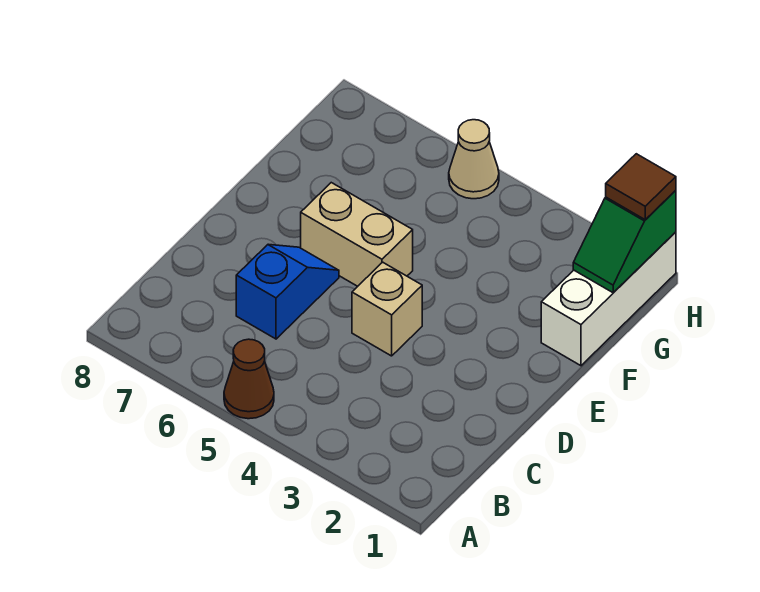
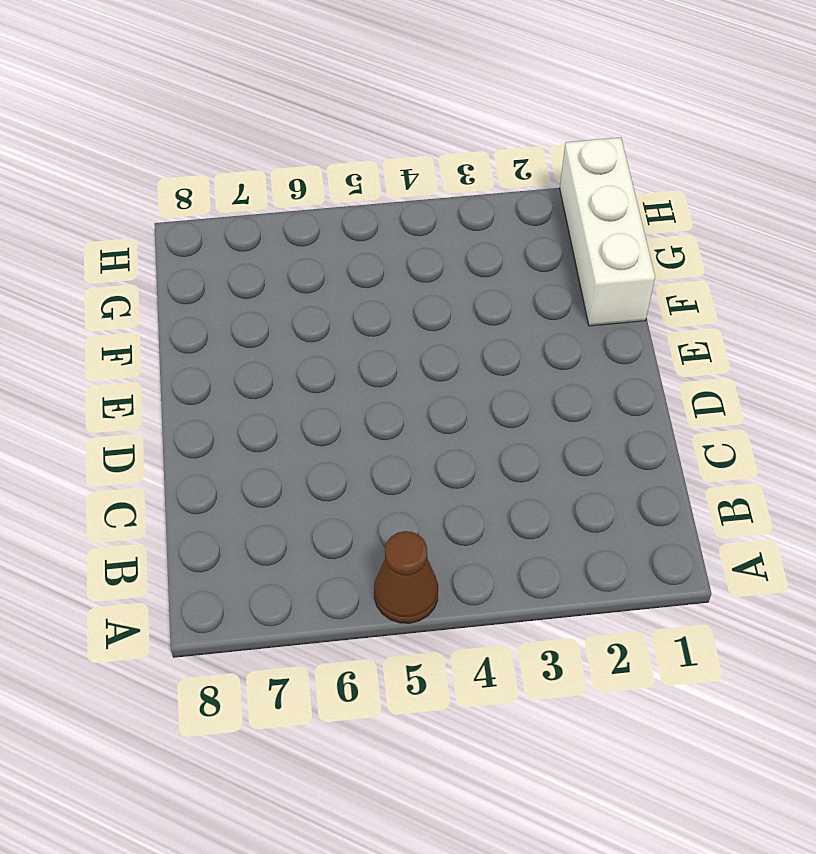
none -> blue 1x2 slope [236,244,339,339]
none -> tan 1x1 brick [352,262,422,356]

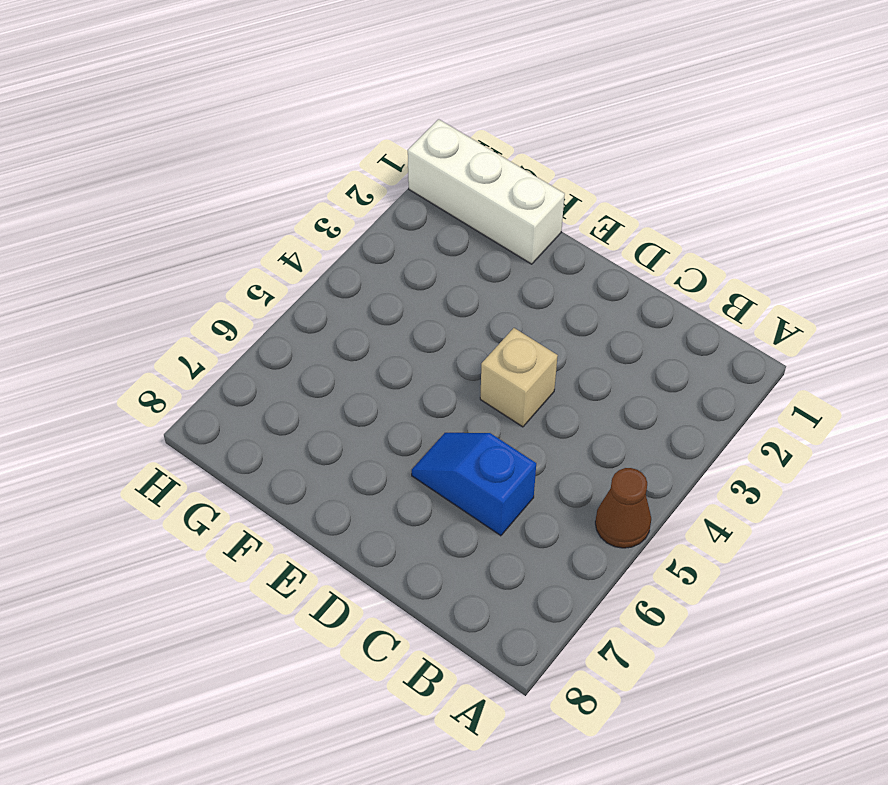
none -> tan 1x2 brick [301,183,413,286]
none -> tan 1x1 cone [449,120,499,199]

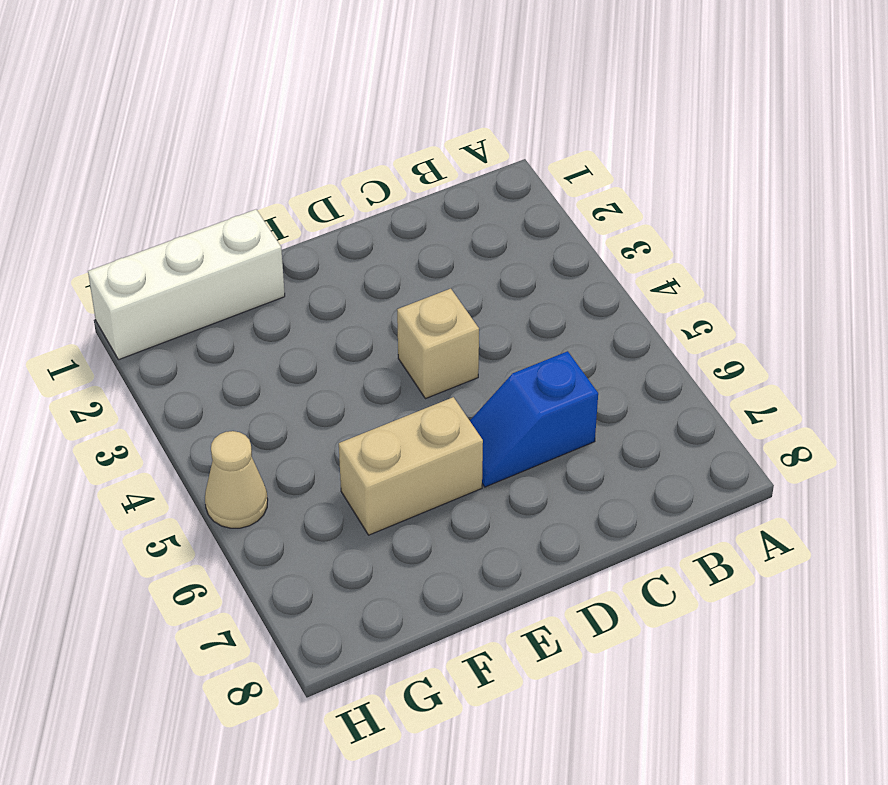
tan 1x2 brick [339,397,483,535] -> tan 1x2 brick turned to [301,183,413,286]
none -> brown 1x1 cone [224,339,274,419]
none -> green 1x2 slope [573,190,676,293]

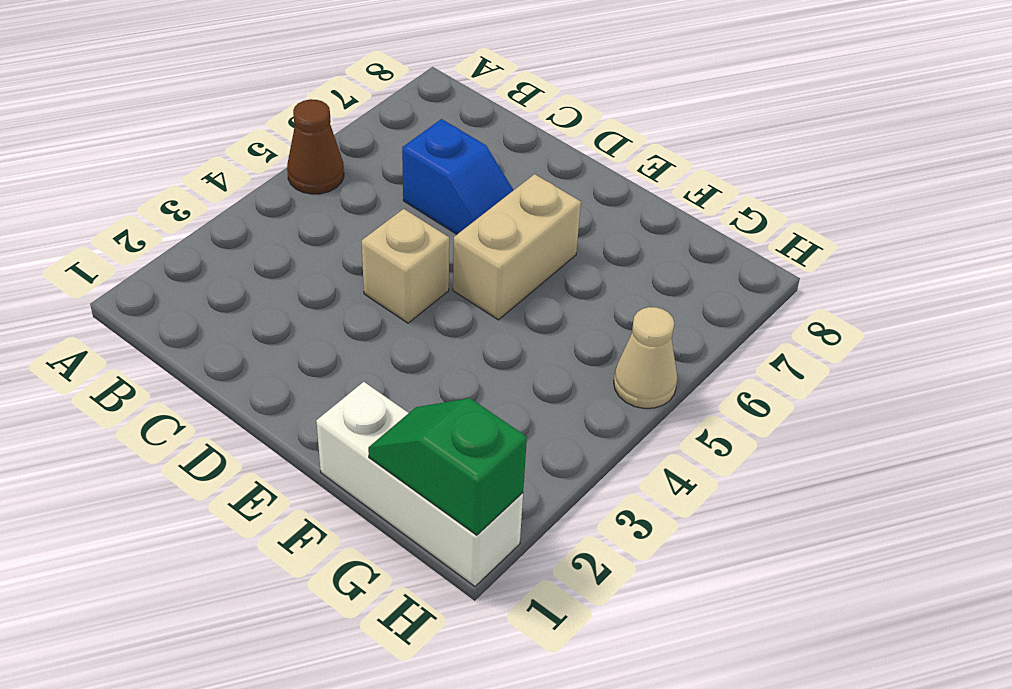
none -> brown 1x1 tile [606,154,676,220]

